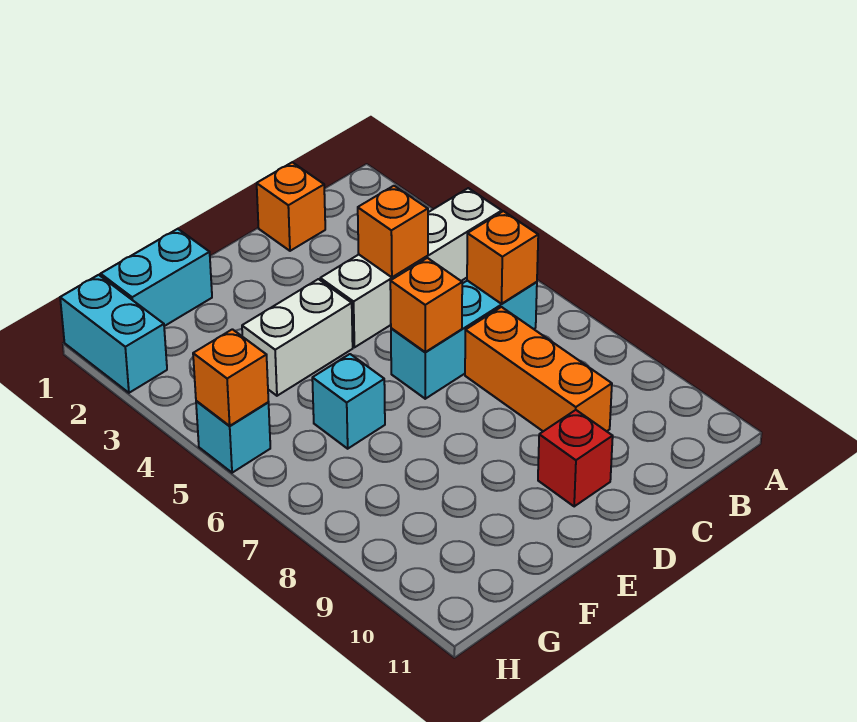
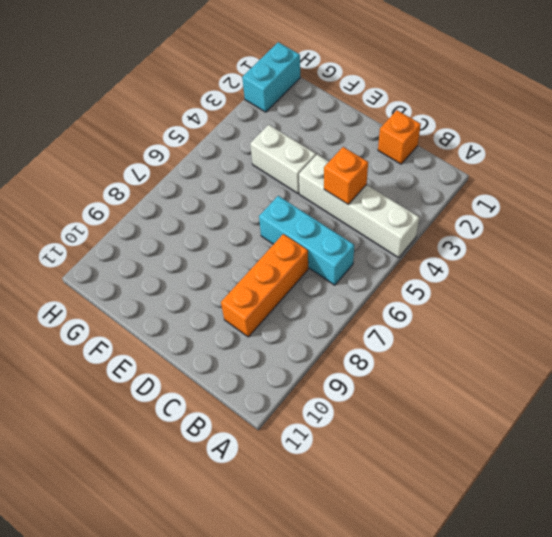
none -> red 1x1 brick [538,410,613,506]
none -> cyan 1x2 brick [101,229,212,326]
none -> cyan 1x1 brick [312,354,385,449]

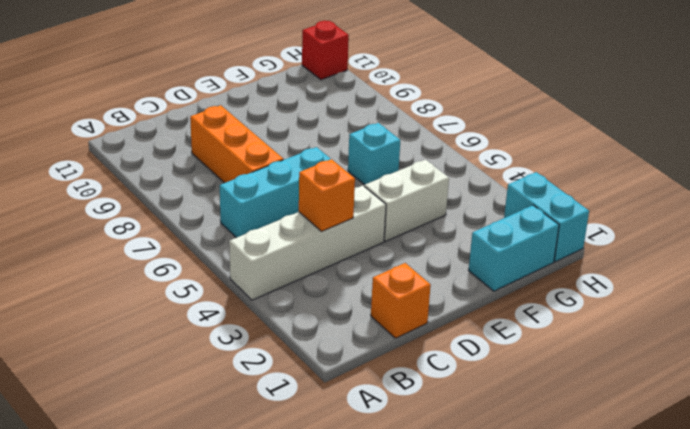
red 1x1 brick [302,21,349,80] -> red 1x1 brick moved to [538,410,613,506]
none -> cyan 1x1 brick [196,401,270,473]
none -> orange 1x1 brick [467,211,538,304]
none -> orange 1x1 brick [390,258,462,352]

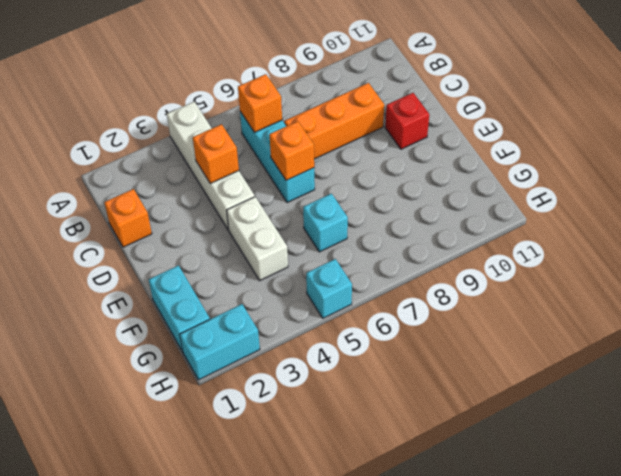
none -> orange 1x1 brick [193,329,269,426]

